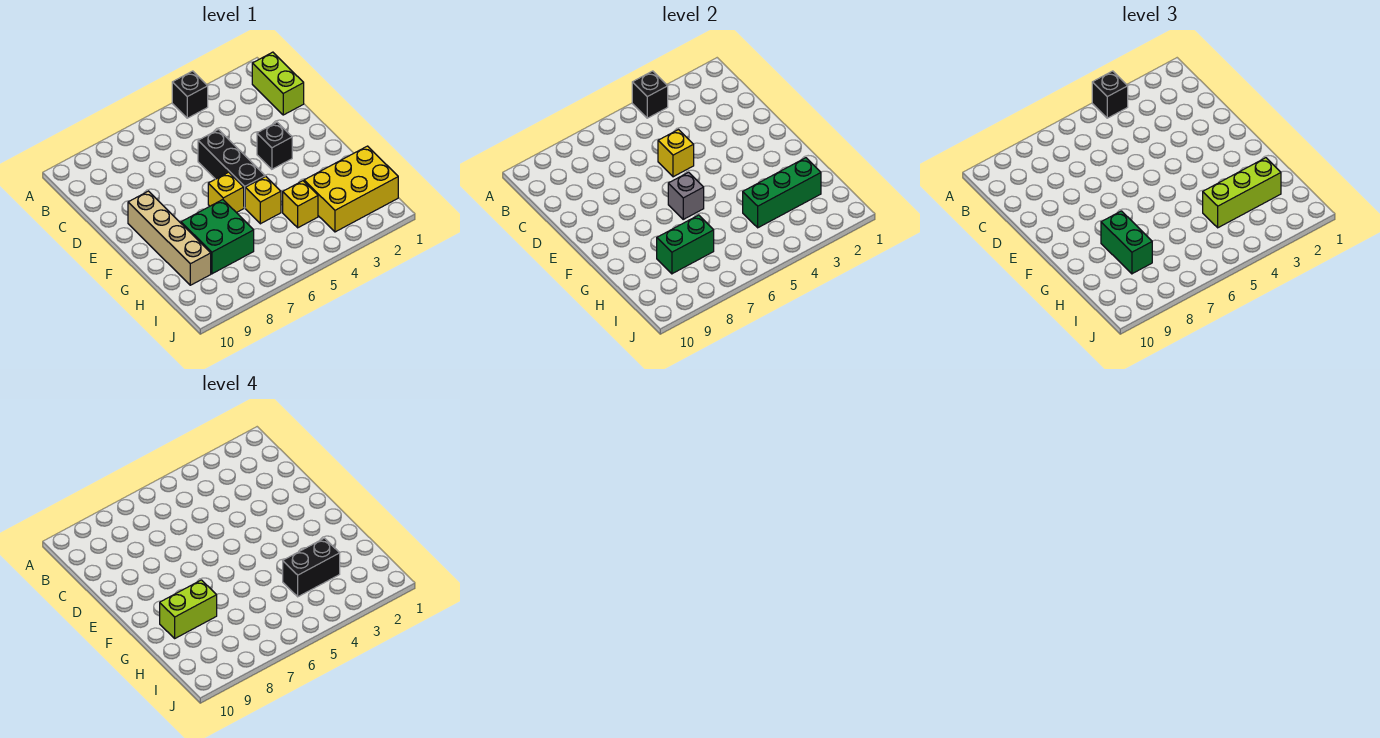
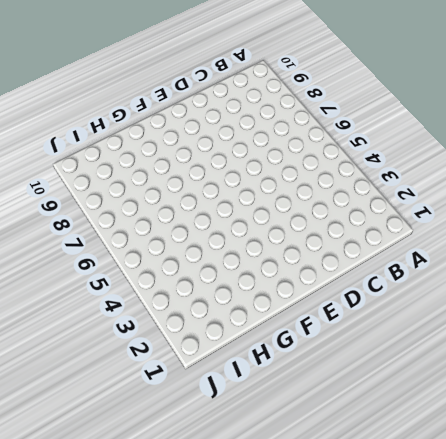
none -> black 1x1 brick [172,71,208,118]
none -> lime 1x2 brick [252,52,304,115]
none -> black 1x3 brick [198,130,265,208]

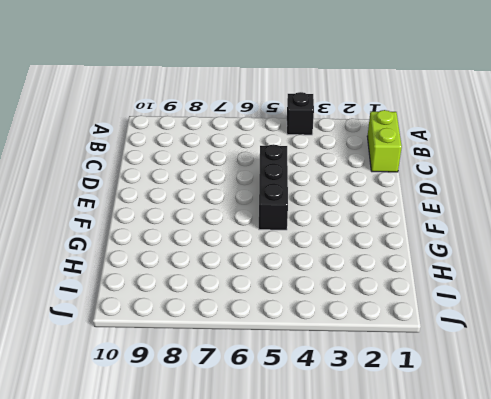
none -> black 1x1 brick [257,122,292,169]
none -> tan 1x4 brick [128,191,211,285]
none -> yellow 1x1 brick [208,172,244,213]

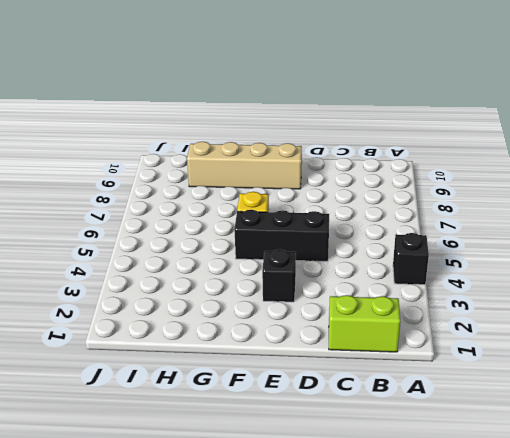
none -> yellow 1x1 brick [245,177,281,224]
none -> green 2x2 brick [181,200,254,274]
none -> yellow 2x3 brick [304,146,398,232]

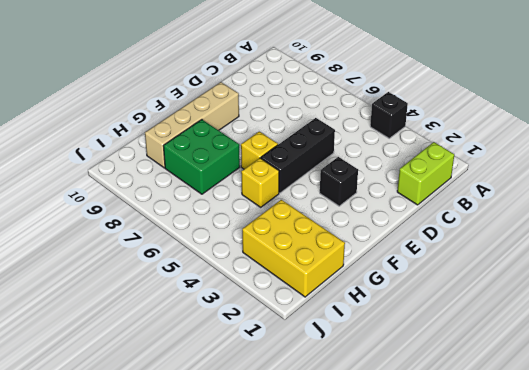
none -> yellow 1x1 brick [283,181,318,228]
none -> black 1x1 brick [632,71,668,118]
none -> yellow 1x1 brick [658,130,694,177]

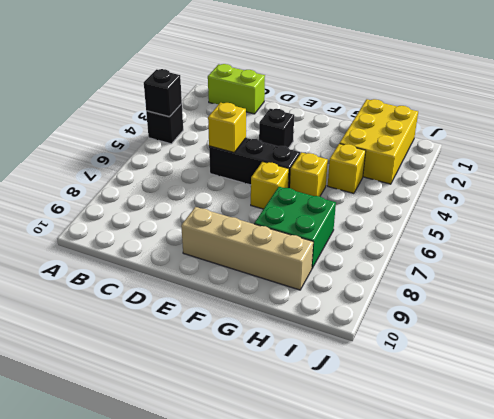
none -> grey 1x1 brick [668,172,704,219]
none -> green 1x3 brick [743,158,821,228]
none -> green 1x2 brick [657,215,714,274]

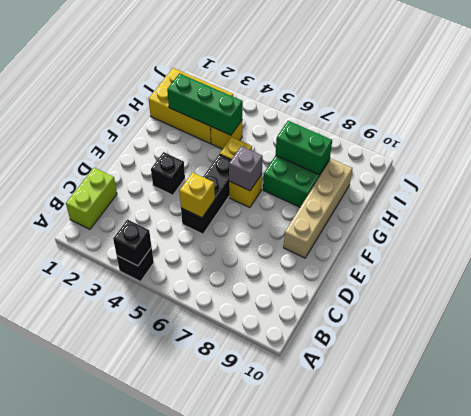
none -> black 1x1 brick [1092,71,1128,118]
none -> green 1x2 brick [1101,211,1152,274]
none -> lime 1x3 brick [1203,158,1281,228]

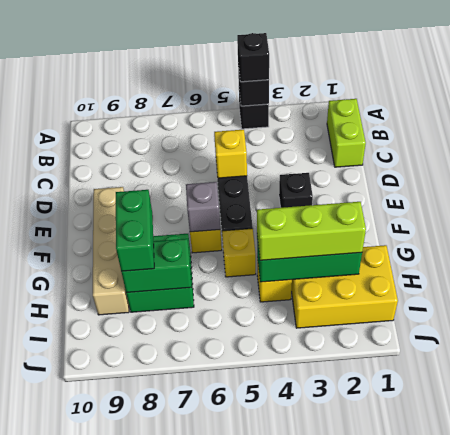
none -> lime 1x2 brick [160,580,217,638]
none -> black 1x2 brick [283,538,340,597]

